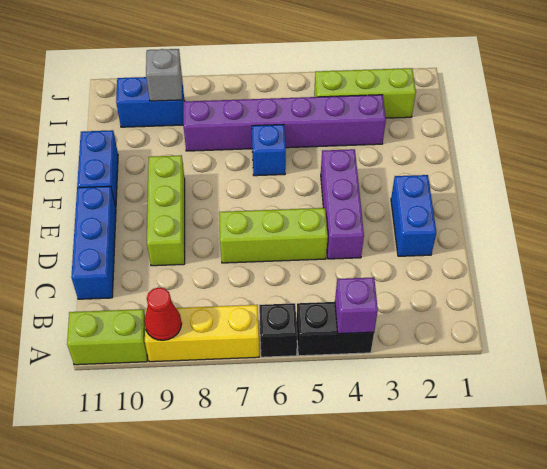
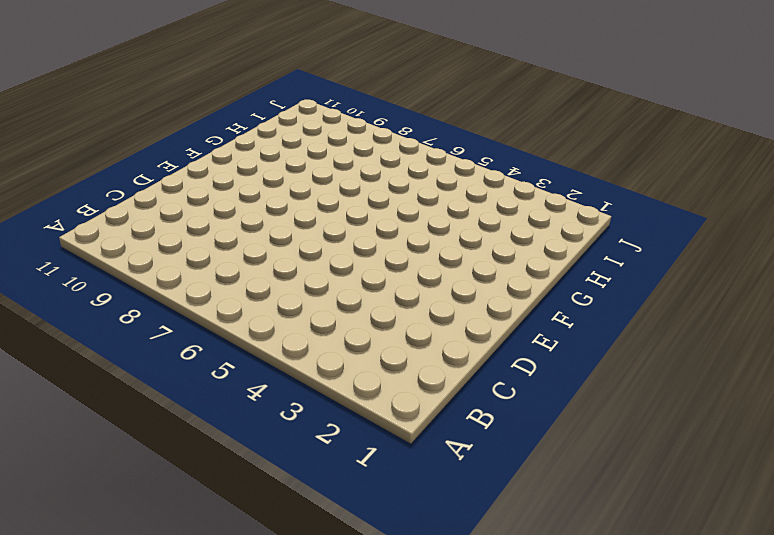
none -> black 1x2 brick [296,302,374,356]
none -> black 1x1 brick [259,303,297,357]
none -> yellow 1x3 brick [145,305,259,362]

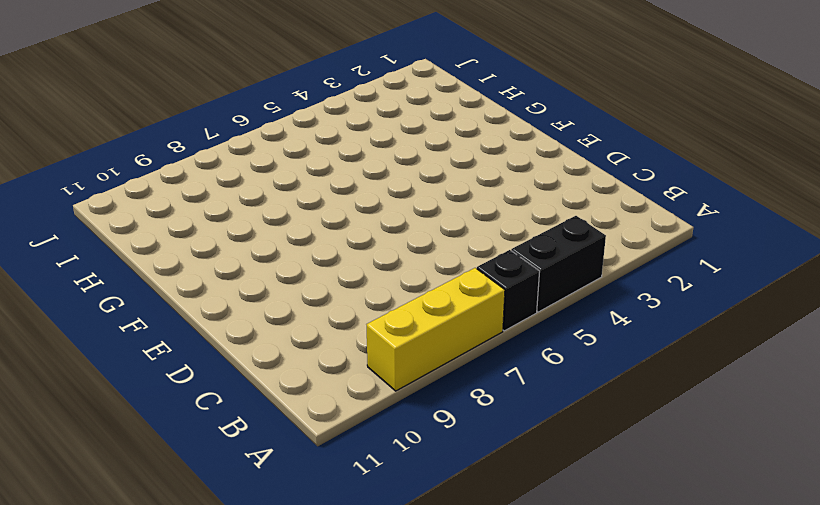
none -> lime 1x2 brick [67,309,147,365]
none -> blue 1x3 brick [71,186,116,299]
none -> blue 1x2 brick [391,175,436,256]

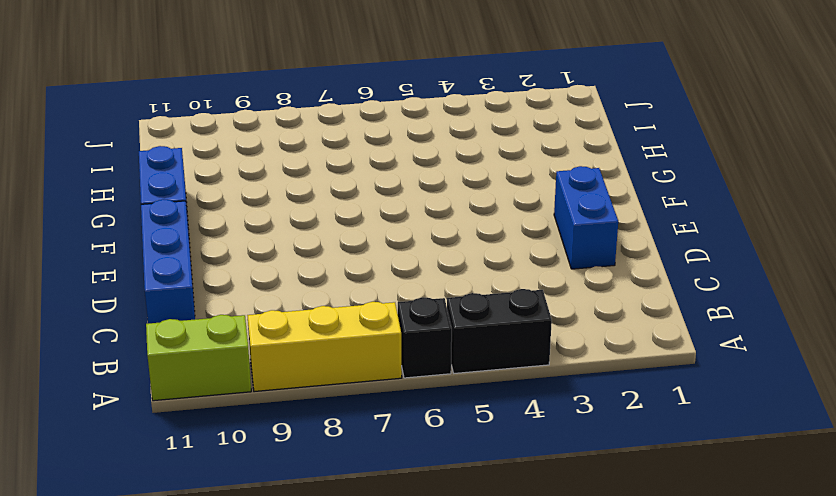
none -> purple 1x3 brick [321,149,364,259]
none -> lime 1x3 brick [219,208,328,263]
none -> lime 1x3 brick [147,155,185,266]

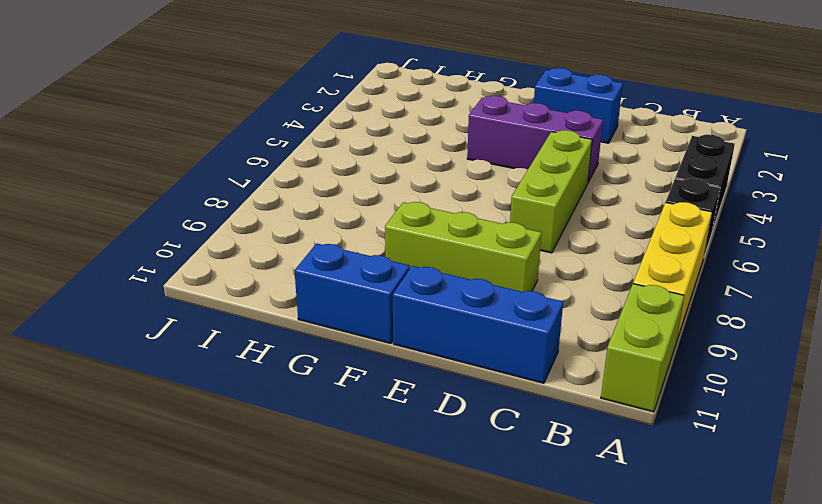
none -> blue 1x1 brick [252,125,286,176]
none -> purple 1x6 brick [183,95,386,151]
none -> lime 1x3 brick [314,68,416,118]

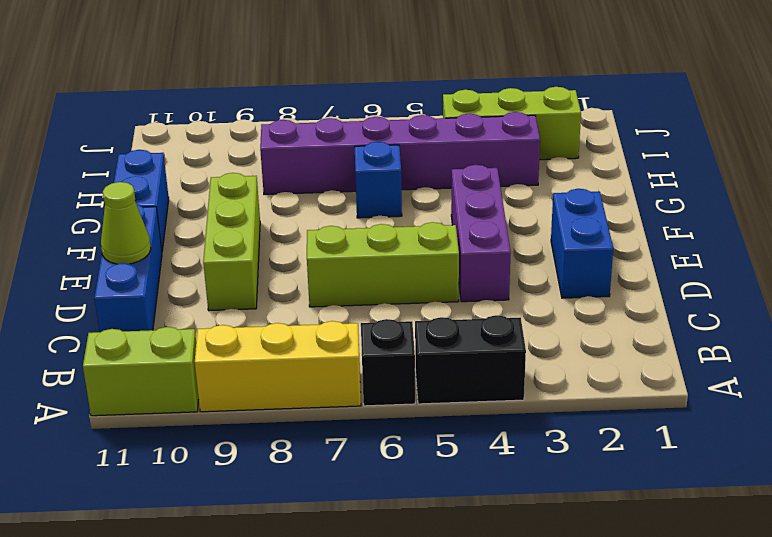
lime 1x1 cone [101,182,151,264] -> none
none -> blue 1x2 brick [116,77,185,127]
none -> purple 1x1 brick [335,277,378,334]
none -> red 1x1 cone [144,287,182,340]

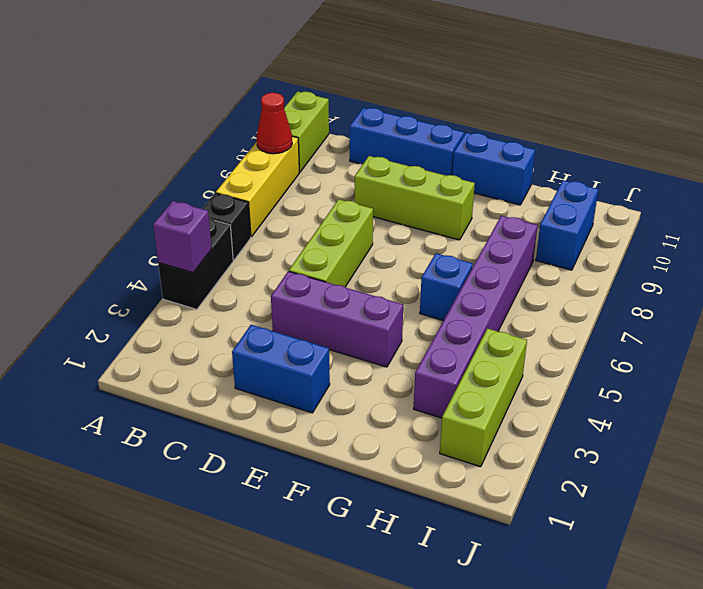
none -> grey 1x1 brick [146,49,182,101]

